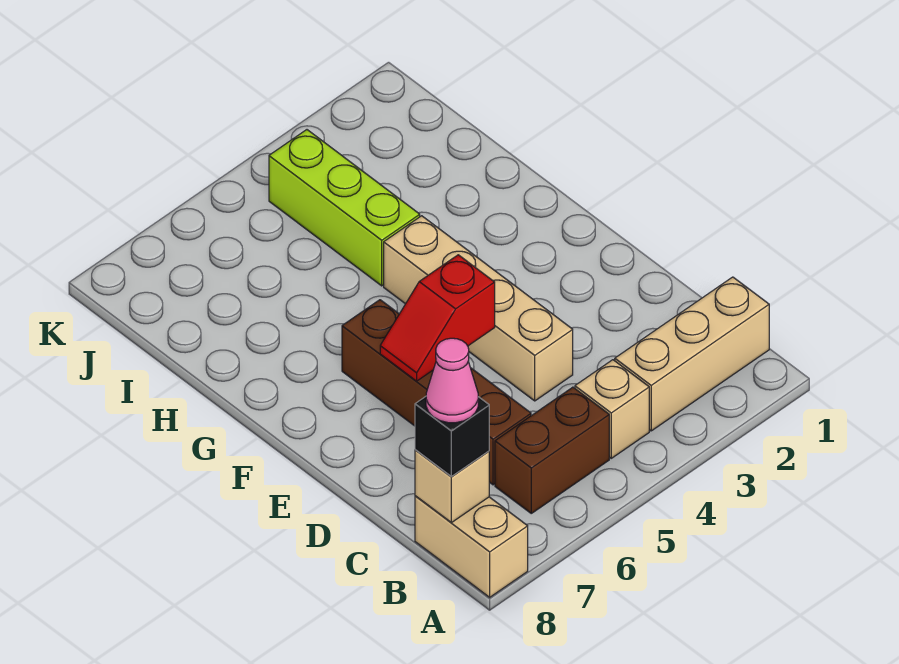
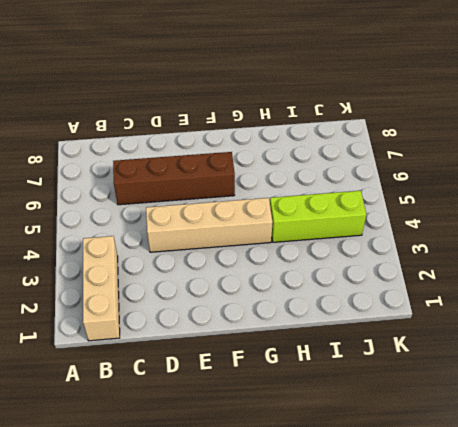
none -> tan 1x2 brick [415,496,528,597]
none -> tan 1x1 brick [575,360,649,458]

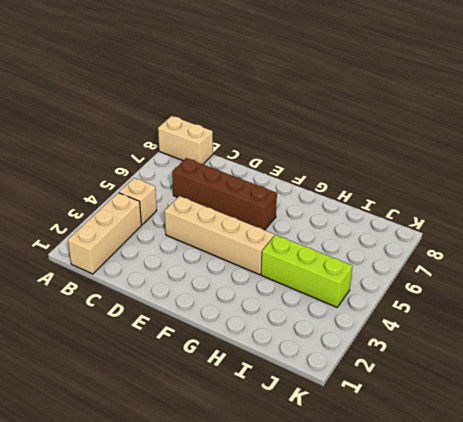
none -> brown 1x2 brick [495,387,609,513]
none -> tan 1x1 brick [415,450,489,523]

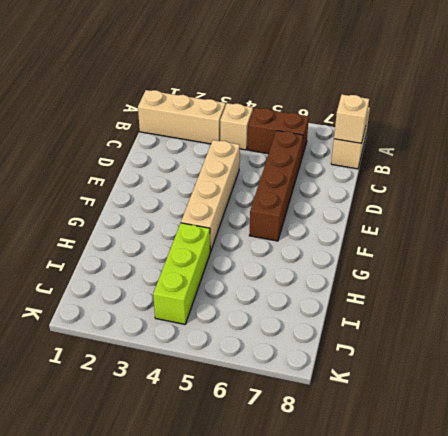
none -> red 1x2 slope [380,255,495,381]
none -> black 1x1 brick [415,397,489,476]

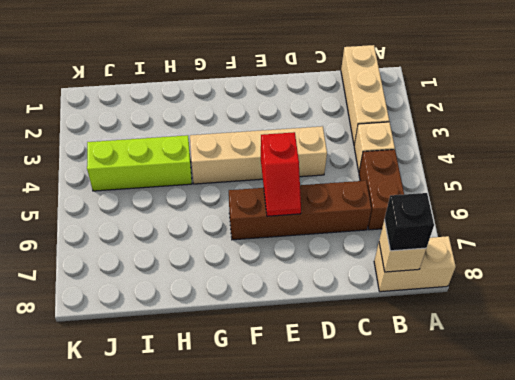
none -> pink 1x1 cone [426,338,478,423]

